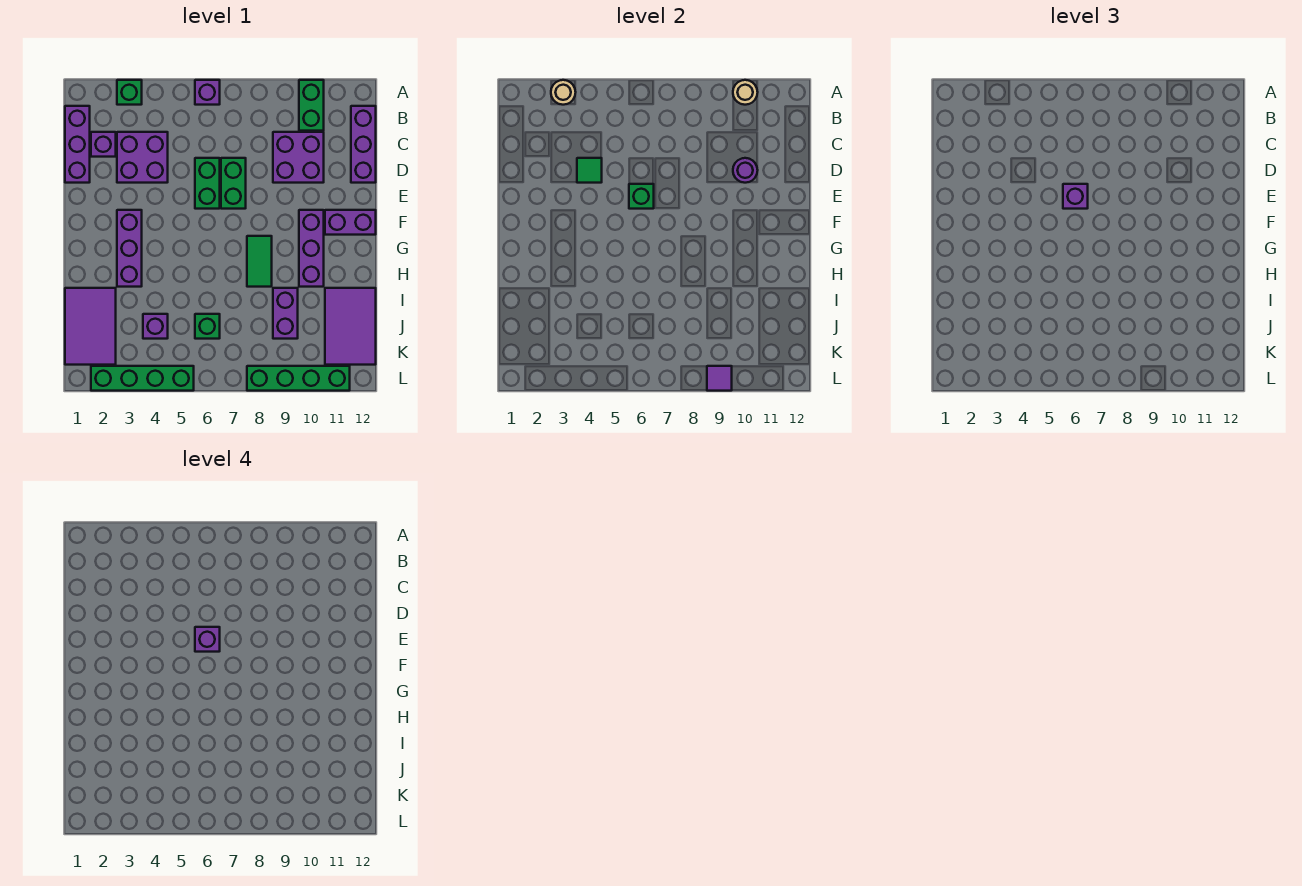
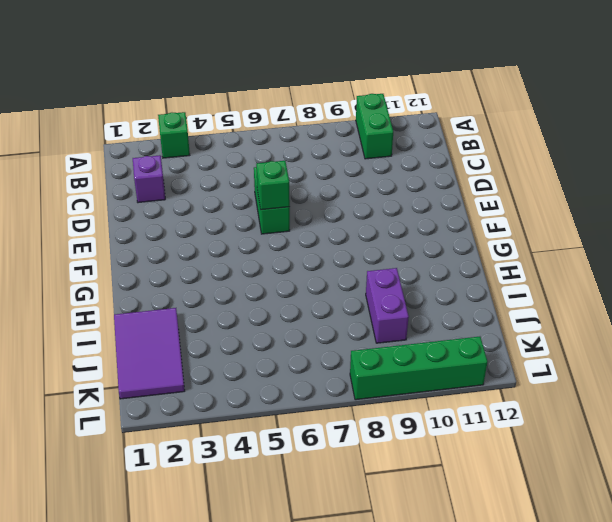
none -> purple 1x1 brick [195,80,220,105]
none -> purple 1x3 brick [65,106,90,183]
none -> purple 1x3 brick [351,106,376,183]

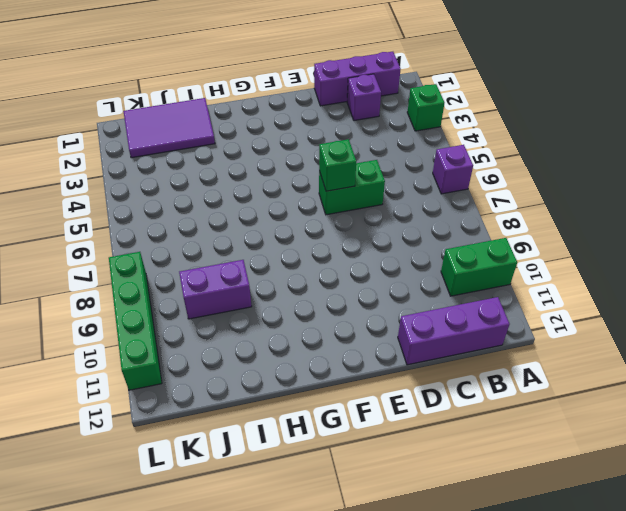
none -> purple 2x2 brick [117,132,168,183]
none -> purple 2x2 brick [273,132,324,183]
none -> green 1x2 brick [221,158,246,209]

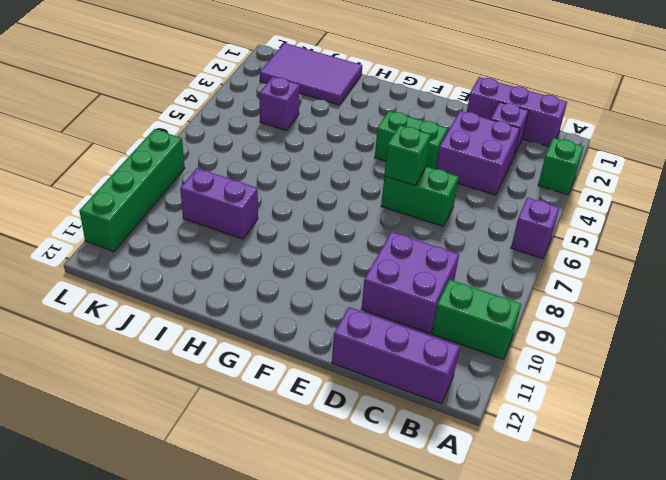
green 1x2 brick [375,111,448,169] -> green 1x2 brick moved to [221,158,246,209]
none -> purple 1x3 brick [117,210,142,287]
none -> purple 1x3 brick [299,210,324,287]
none -> purple 1x2 brick [325,210,376,235]

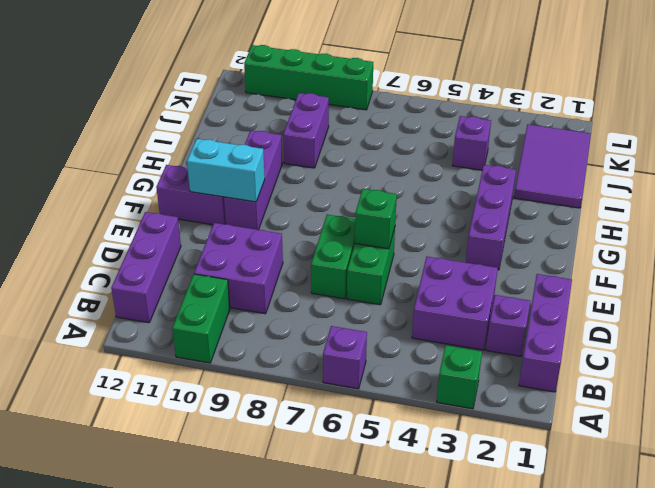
cyan 1x2 brick [187,139,265,202] -> none
none -> green 1x2 tile [247,236,272,287]
none -> purple 2x3 tile [325,288,376,365]
none -> green 1x1 brick [195,314,220,339]

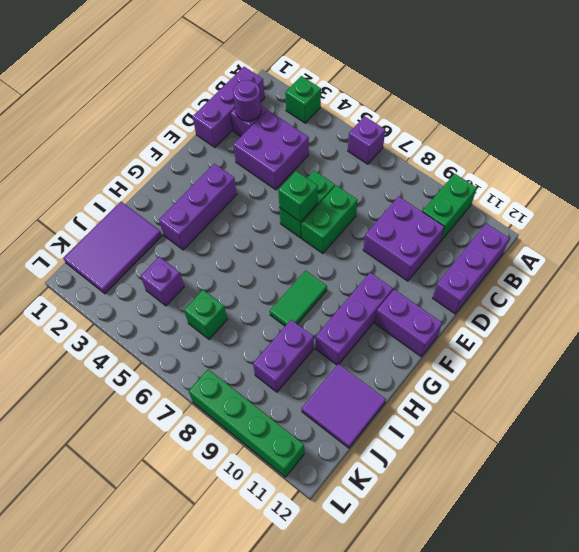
purple 1x1 round brick [233,80,261,121] -> purple 1x1 round brick moved to [733,158,758,183]
purple 2x2 tile [301,364,386,448] -> purple 2x3 tile [325,288,376,365]
none -> green 1x4 brick [91,366,194,391]
none -> tan 1x1 round brick [551,80,576,105]
none -> tan 1x1 round brick [733,80,758,105]

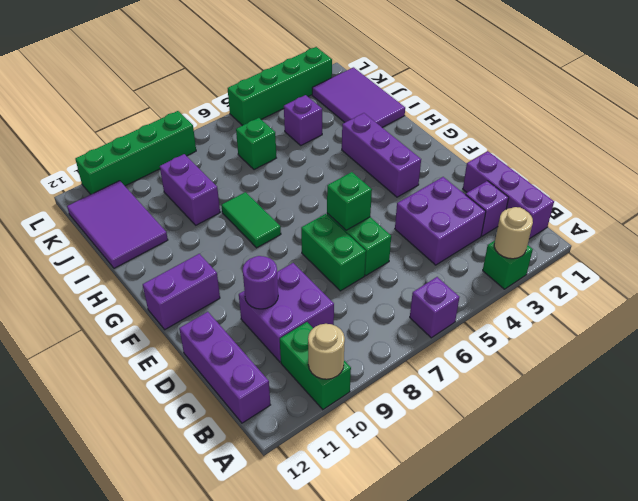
none -> purple 1x3 brick [299,210,324,287]
none -> green 1x1 tile [577,158,602,183]
none -> purple 1x1 tile [707,366,732,391]

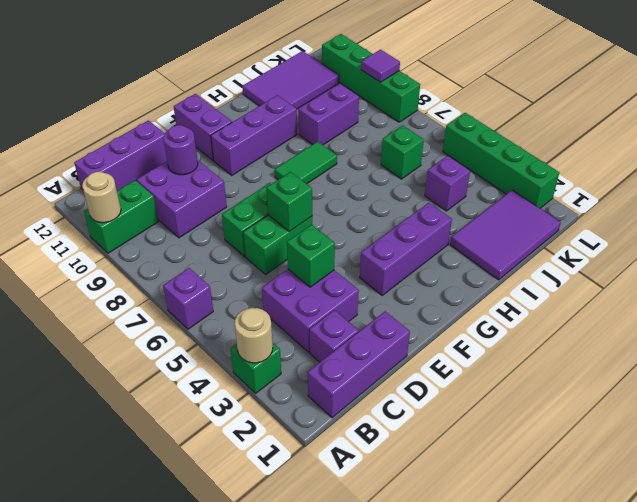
green 1x1 brick [287,225,335,287] -> green 1x1 tile [577,158,602,183]
none -> purple 1x1 brick [1063,184,1088,209]
none -> purple 1x1 brick [195,627,220,652]

